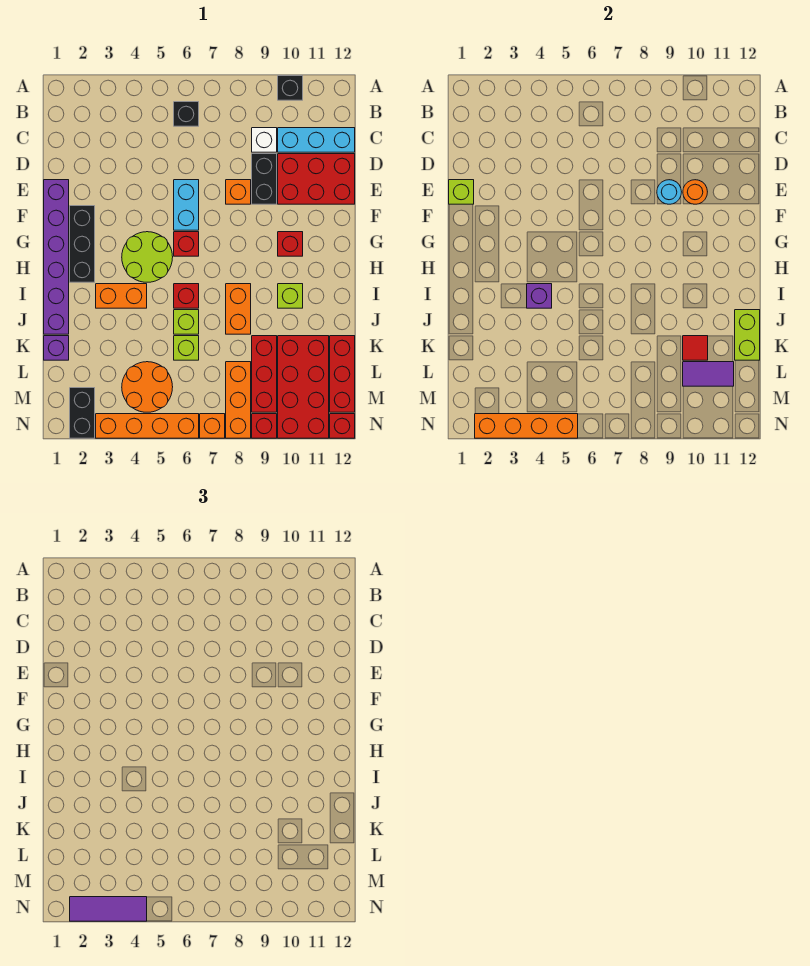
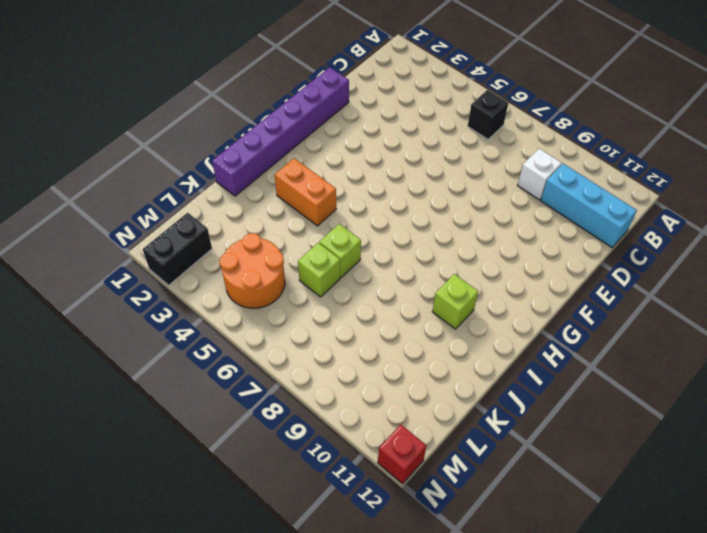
none -> black 1x1 brick [278,76,303,100]
none -> black 1x2 brick [252,154,277,204]
none -> red 2x3 brick [278,154,355,204]
none -> cyan 1x2 brick [174,180,199,230]

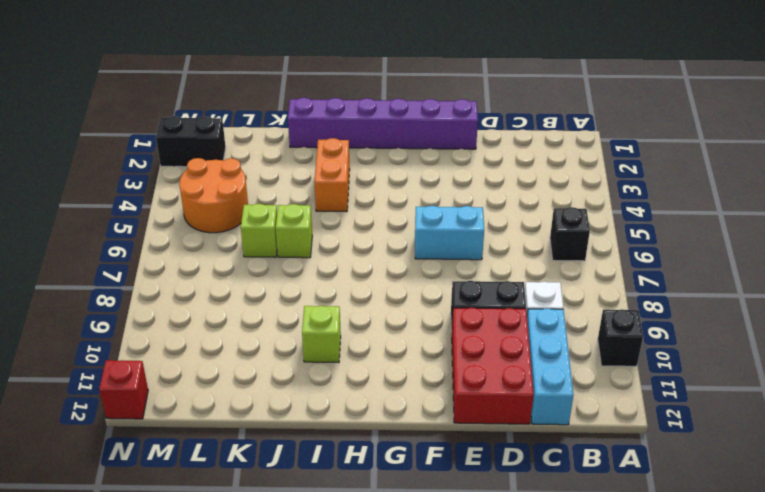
none -> orange 1x1 brick [226,180,251,204]
none -> black 1x3 brick [70,206,95,282]
none -> lime 2x2 round brick [122,232,173,282]
none -> red 1x1 brick [174,232,199,256]

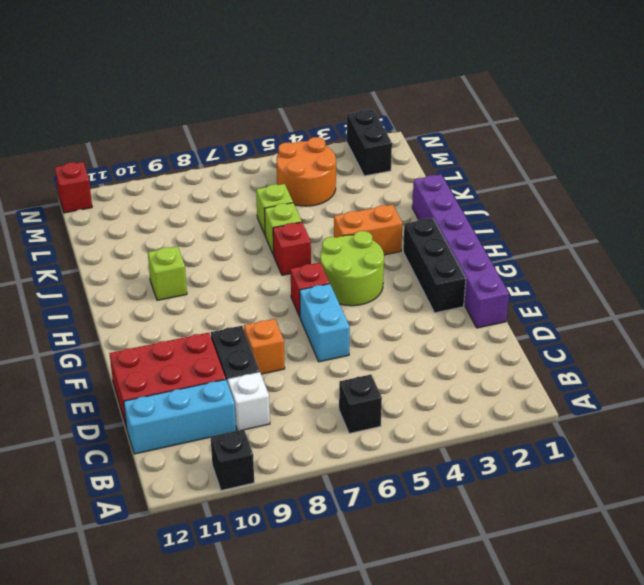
none -> red 1x1 brick [278,232,303,256]
none -> orange 1x2 brick [226,284,251,334]
none -> purple 1x1 brick [44,336,69,360]
none -> red 1x3 brick [252,336,277,412]

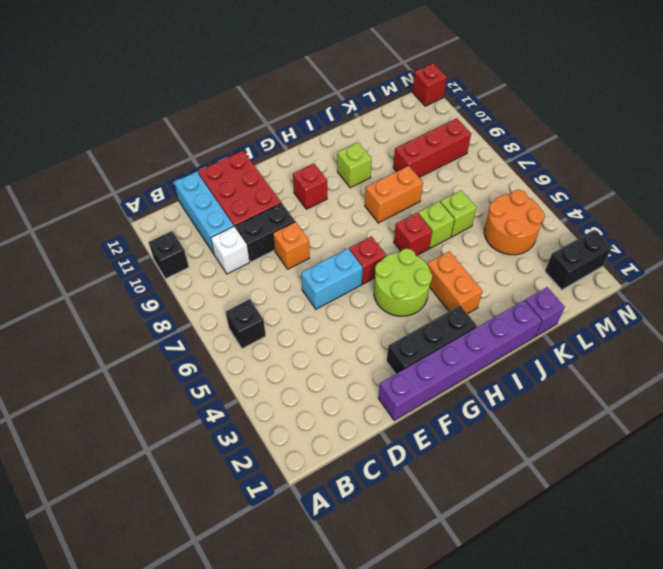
none -> red 2x4 brick [278,336,329,438]
none -> red 1x3 brick [330,336,355,412]
none -> orange 1x3 brick [226,362,251,438]
none -> orange 1x4 brick [96,414,199,438]

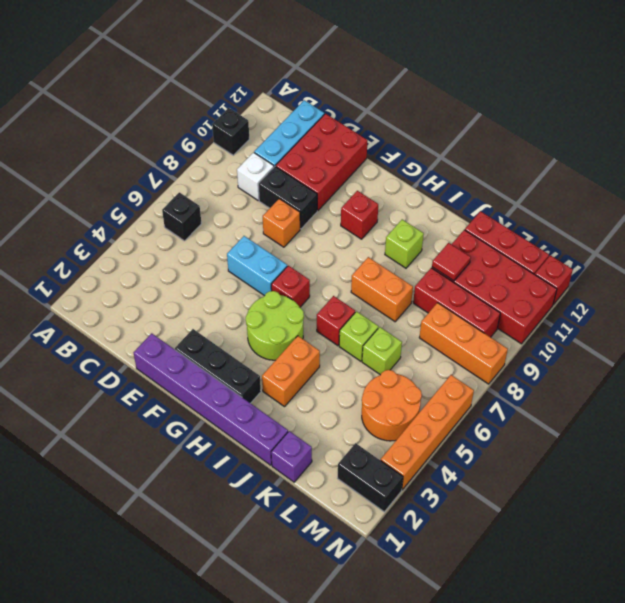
none -> orange 1x1 brick [200,414,225,438]
none -> red 1x1 brick [252,414,277,438]
none -> lime 1x1 brick [449,180,474,204]
none -> cyan 1x1 round brick [657,180,681,204]

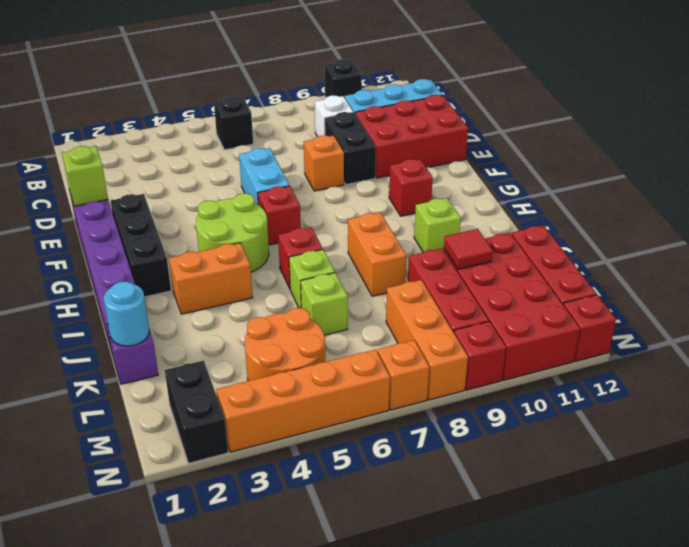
cyan 1x1 round brick [104,281,149,346] -> cyan 1x1 round brick moved to [657,180,681,204]
none -> orange 1x1 round brick [683,180,707,204]
none -> purple 1x1 brick [527,284,552,308]
none -> lime 1x2 brick [735,310,760,360]
none -> purple 1x2 tile [683,362,734,386]

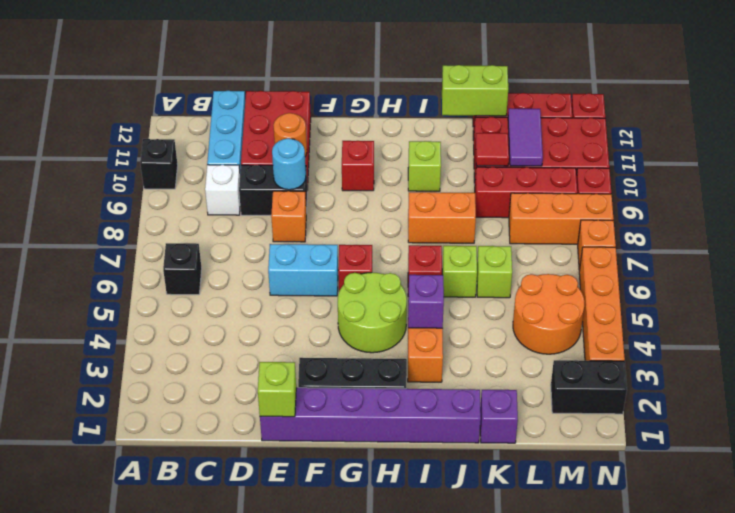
none -> orange 1x4 brick [475,414,578,438]
none -> purple 1x3 tile [70,897,147,921]

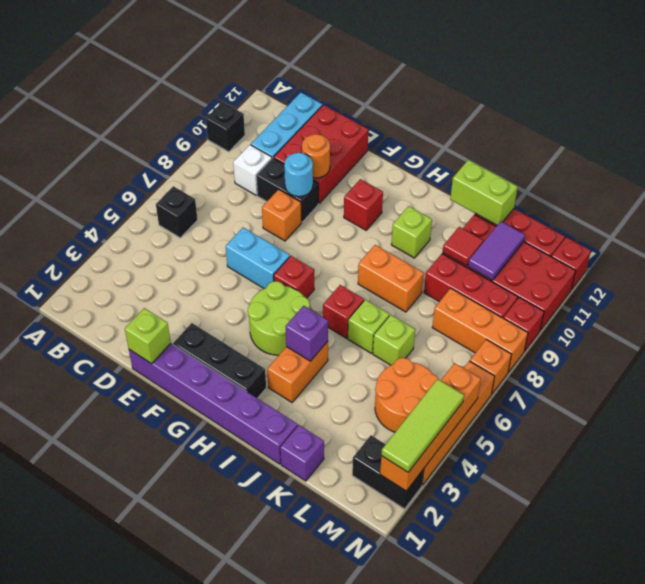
lime 1x3 tile [381,379,464,472] -> purple 1x3 tile [70,897,147,921]

